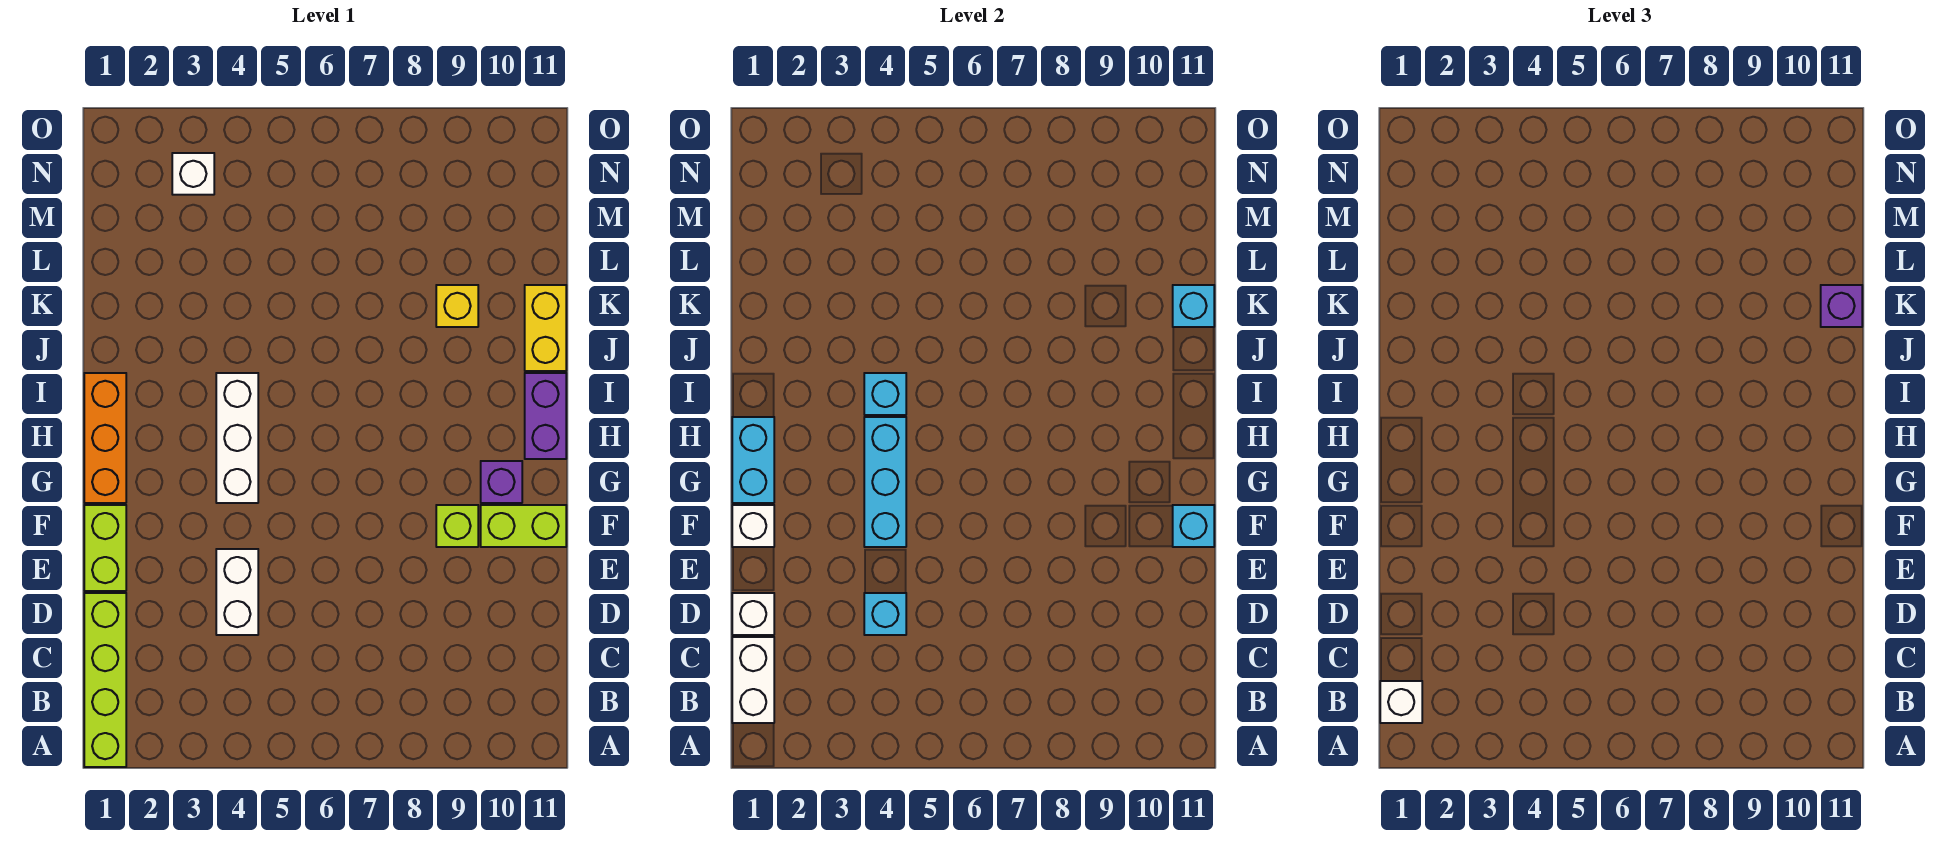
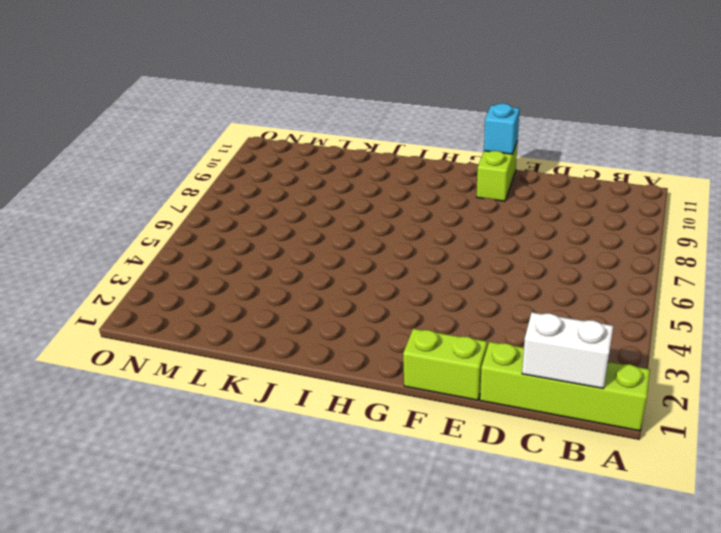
none -> white 1x2 brick [216,549,258,635]
none -> lime 1x1 brick [436,505,478,547]
none -> orange 1x3 brick [84,373,126,503]

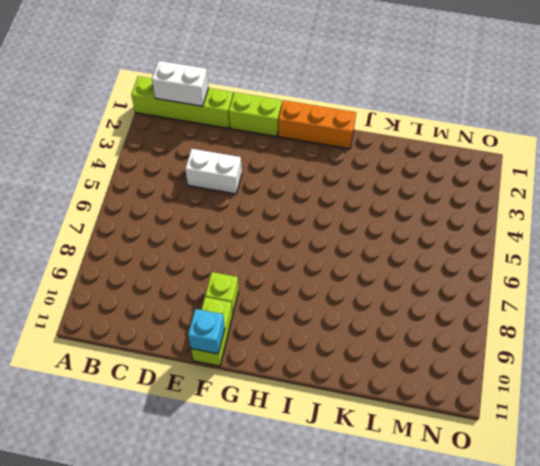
none -> white 1x3 brick [216,373,258,503]
none -> purple 1x1 brick [481,461,522,503]
none -> purple 1x2 brick [525,373,566,459]

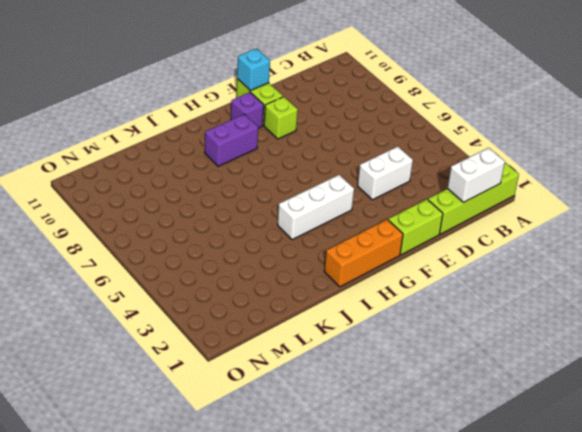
purple 1x2 brick [205,114,258,166] -> purple 1x2 brick moved to [525,373,566,459]
none -> yellow 1x2 brick [525,285,566,371]
none -> yellow 1x1 brick [436,285,478,327]
none -> white 1x1 brick [172,153,214,195]

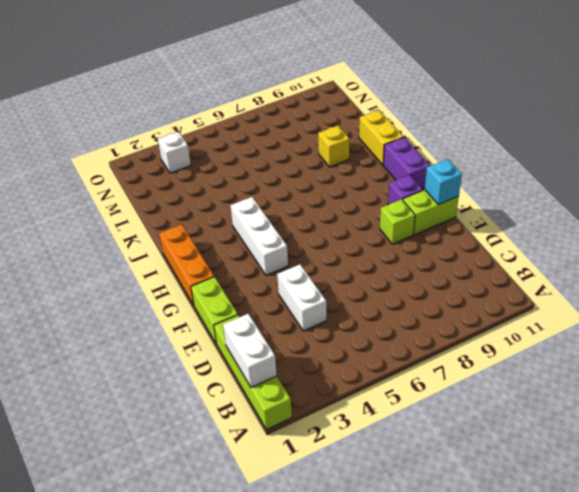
none -> white 1x1 brick [732,593,774,635]
none -> cyan 1x1 brick [864,593,906,635]
none -> white 1x1 brick [732,505,774,547]

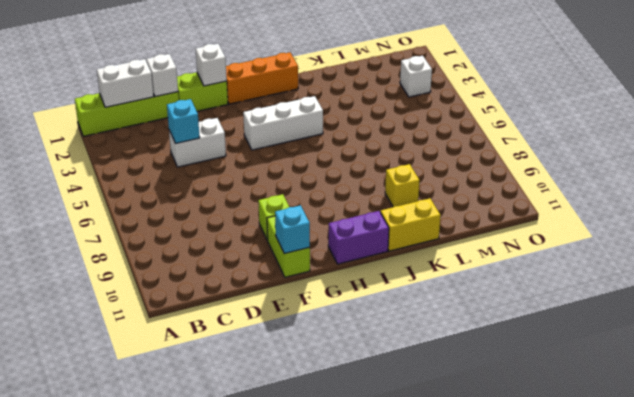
none -> purple 1x1 brick [481,461,522,503]
none -> cyan 1x3 brick [864,417,906,547]
none -> cyan 1x2 brick [732,417,774,503]

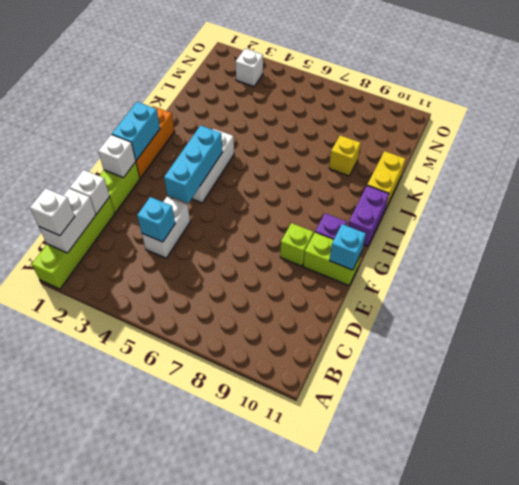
none -> cyan 1x1 brick [864,373,906,415]
none -> cyan 1x1 brick [1173,285,1214,327]
none -> purple 1x1 brick [1821,285,1862,327]

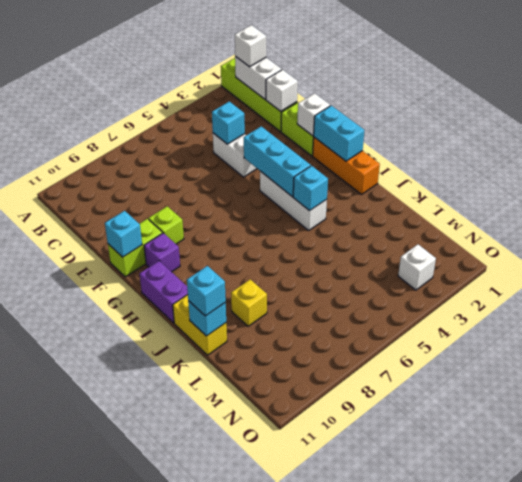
cyan 1x1 brick [187,266,226,316] -> purple 1x1 brick [1821,285,1862,327]

